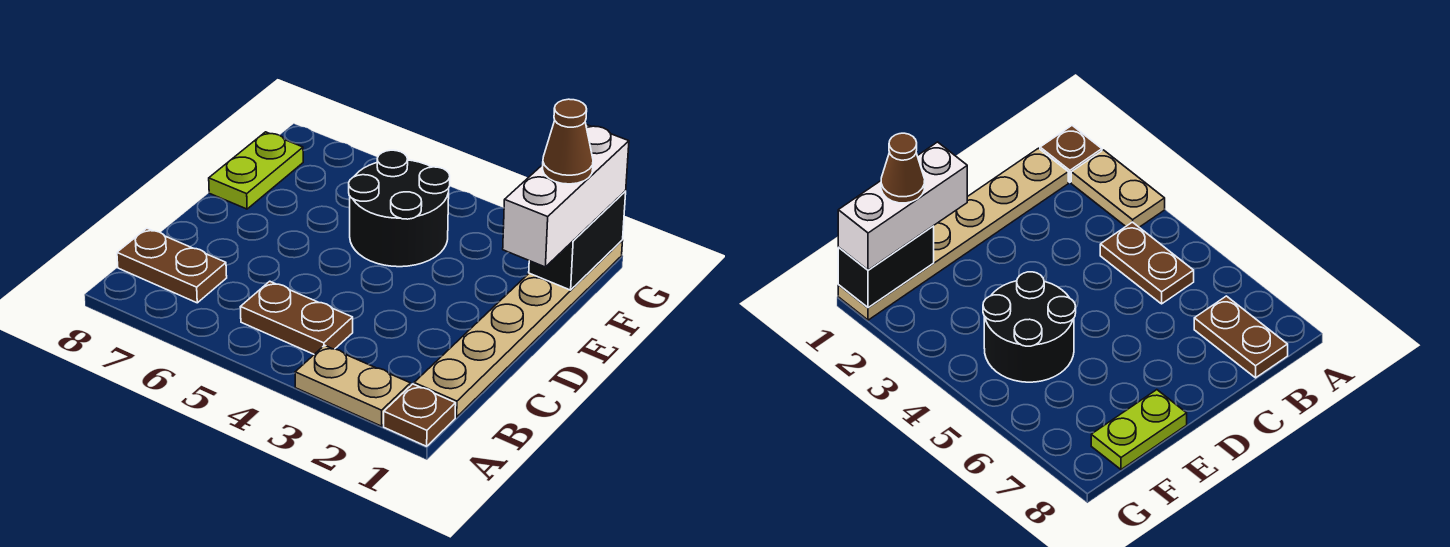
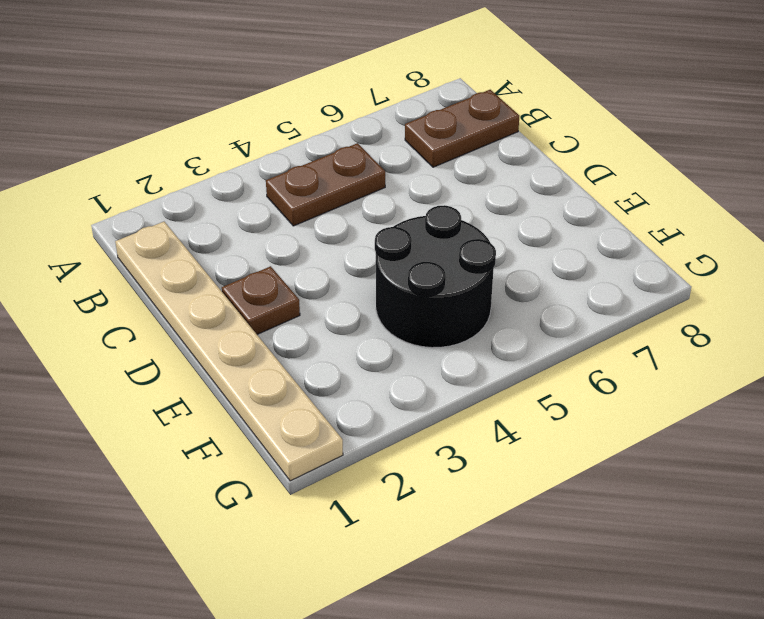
brown 1x1 plate [222,266,300,334] -> brown 1x1 plate moved to [384,384,456,446]
none -> tan 1x2 plate [295,345,410,426]
none -> lime 1x2 plate [209,132,303,209]

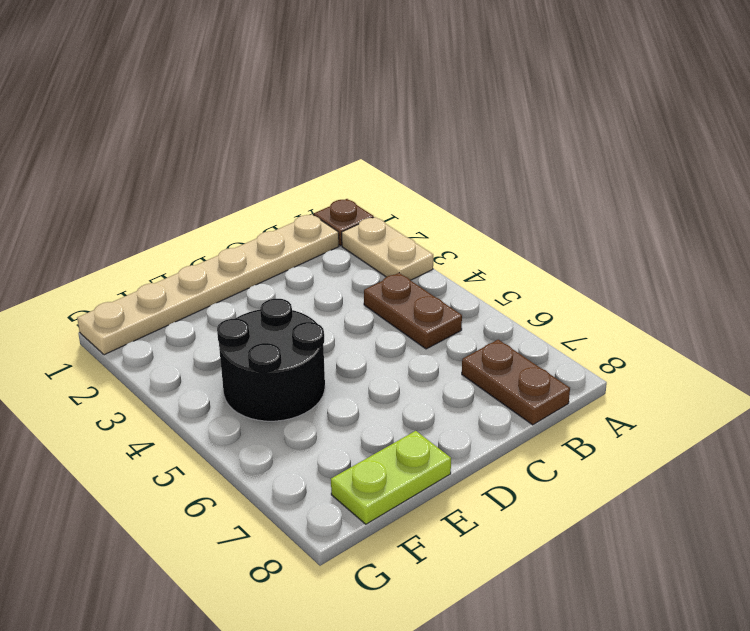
none -> black 1x2 brick [529,191,626,290]
none -> white 1x3 brick [503,125,629,267]

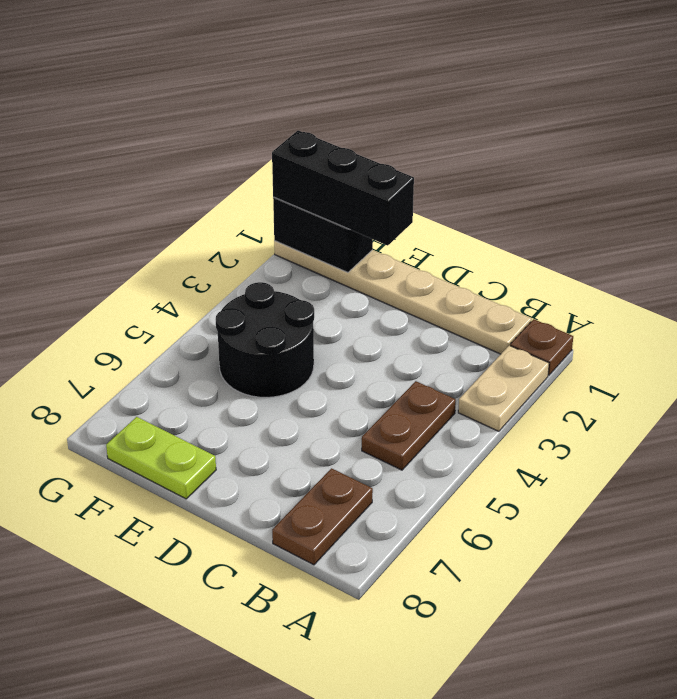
black 1x3 brick [272,130,414,246] -> white 1x3 brick [503,125,629,267]
none -> brown 1x1 cone [543,99,593,184]

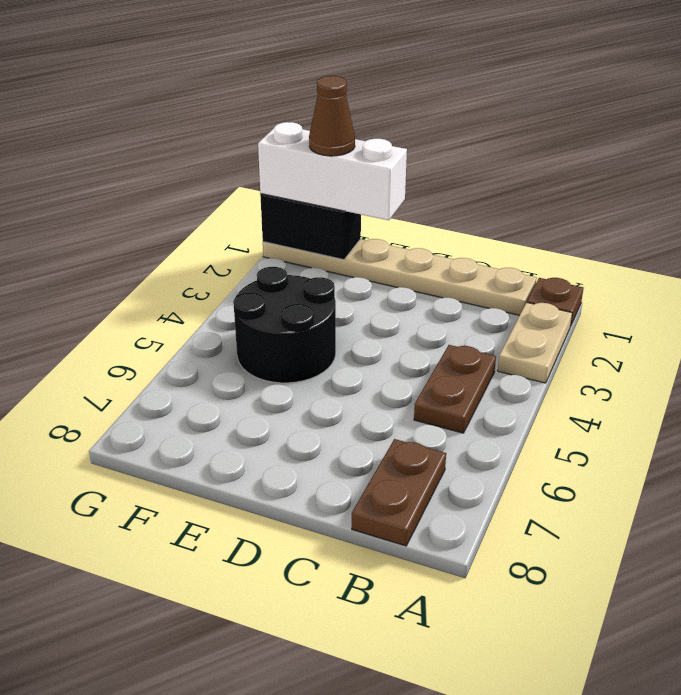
none -> lime 1x2 plate [209,132,303,209]

